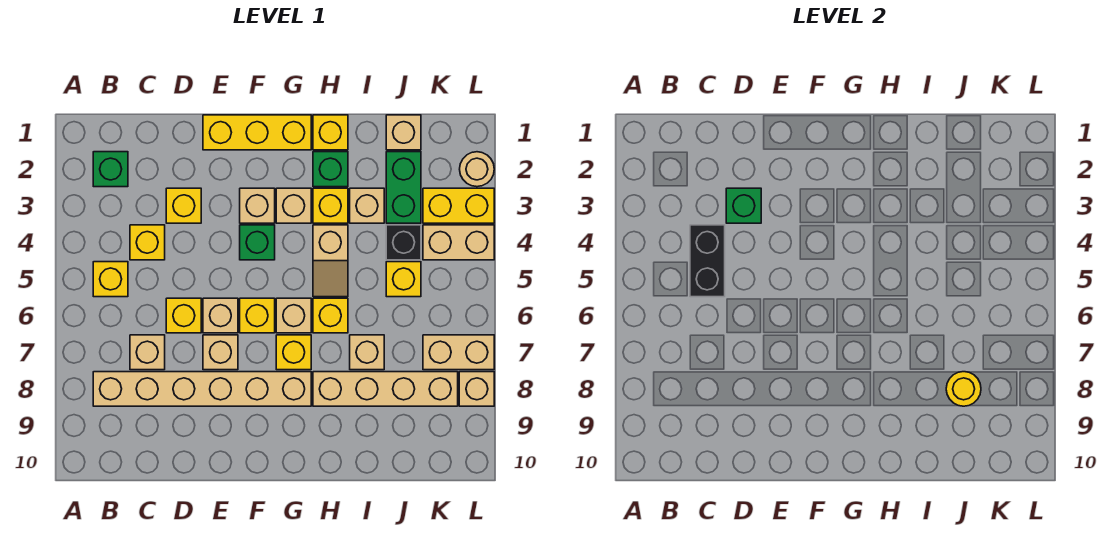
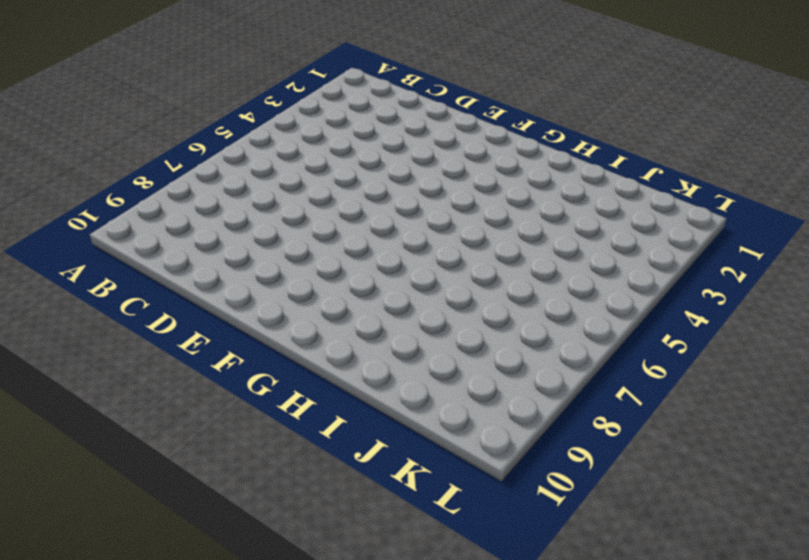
none -> green 1x1 brick [93,152,128,187]
none -> yellow 1x1 brick [93,262,128,297]
none -> tan 1x6 brick [93,372,311,406]
none -> yellow 1x1 brick [130,225,165,260]

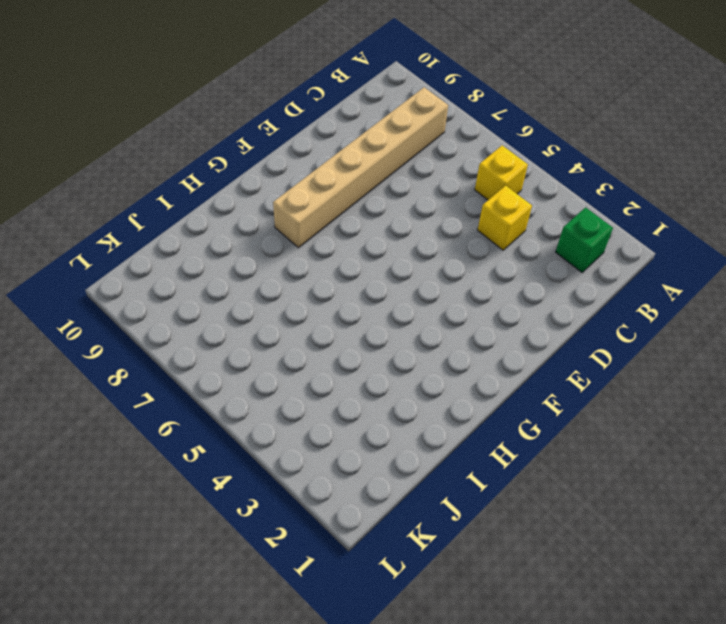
none -> tan 1x1 brick [130,335,165,370]
none -> yellow 1x1 brick [166,188,201,223]
none -> yellow 1x1 brick [166,298,201,333]
none -> yellow 1x3 brick [203,115,311,150]

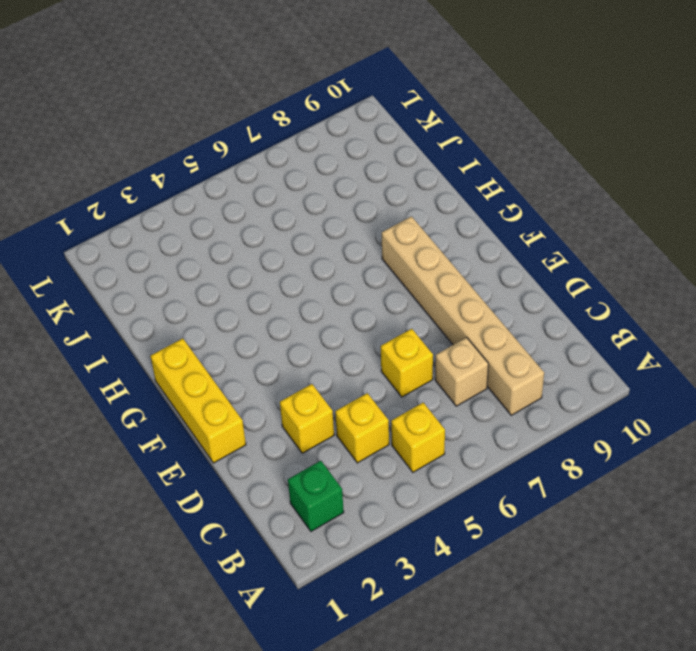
none -> tan 1x1 brick [203,298,238,333]
none -> tan 1x1 brick [203,335,238,370]
none -> tan 1x1 brick [240,188,275,223]
none -> green 1x1 brick [240,225,275,260]

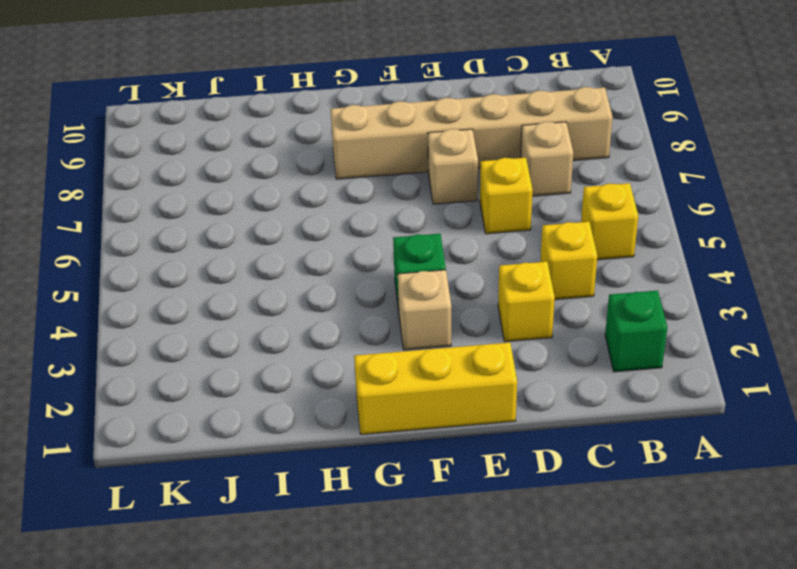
none -> tan 1x1 brick [203,298,238,333]
none -> yellow 1x1 brick [240,298,275,333]
none -> tan 1x1 brick [276,188,311,223]
none -> tan 1x1 brick [276,298,311,333]

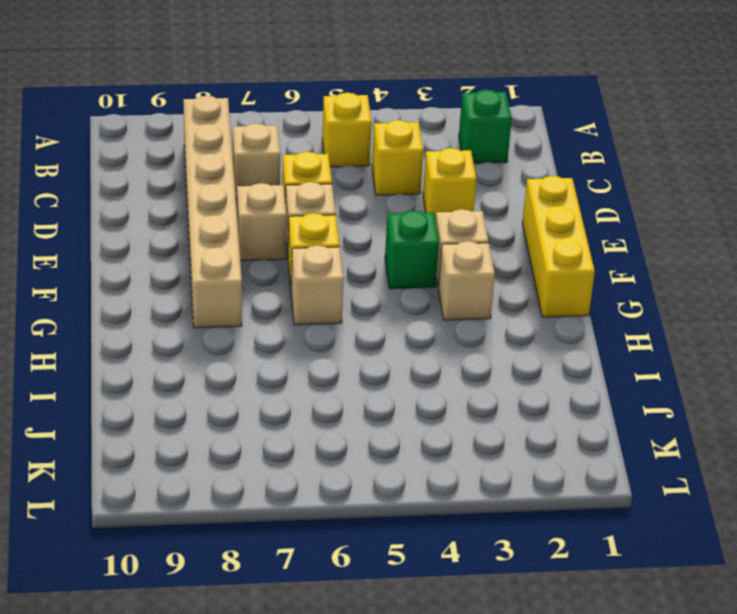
none -> yellow 1x1 brick [276,335,311,370]
none -> yellow 1x1 brick [313,115,348,150]
none -> green 1x1 brick [313,152,348,187]
none -> yellow 1x1 brick [313,188,348,223]

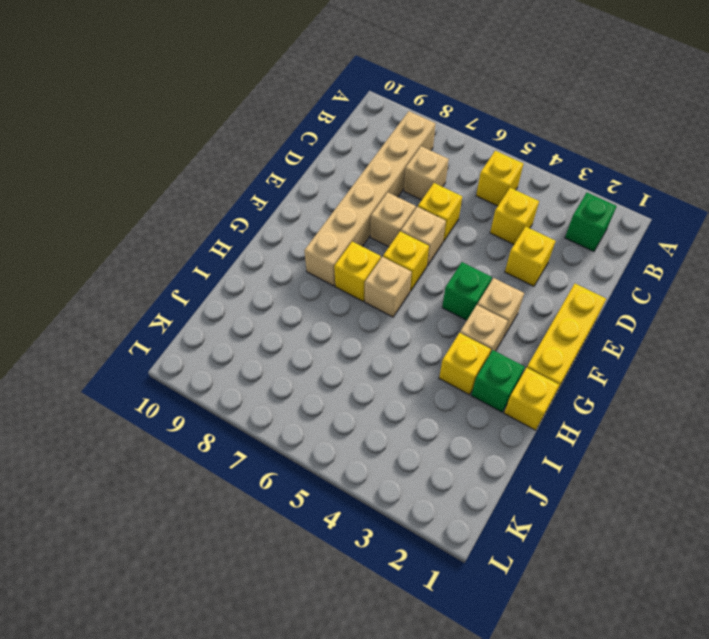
none -> tan 1x2 slope [313,225,348,297]
none -> yellow 1x1 brick [313,298,348,333]
none -> tan 1x4 brick [313,372,458,406]
none -> tan 1x1 brick [350,188,384,223]

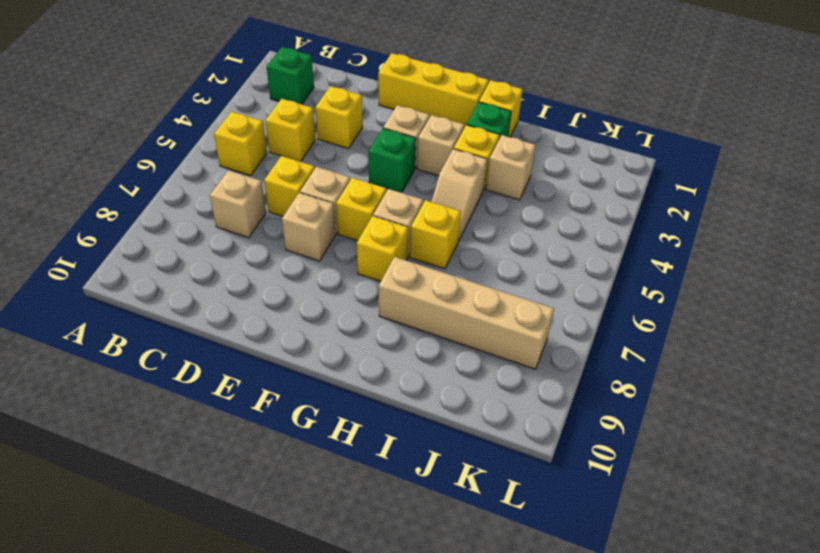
none -> tan 1x6 brick [93,372,311,406]
none -> tan 1x1 brick [350,335,384,370]
none -> tan 1x1 brick [386,115,421,150]
none -> green 1x2 brick [386,152,421,223]

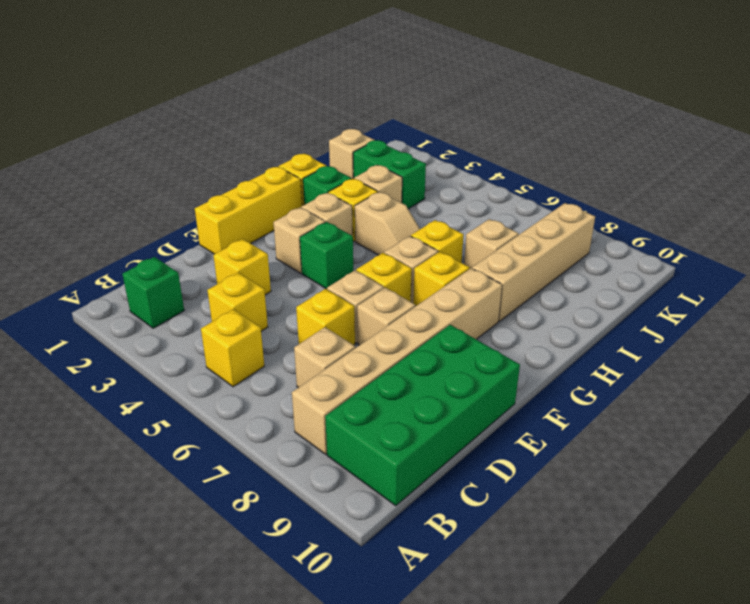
green 2x4 brick [325,325,520,506] -> none
none -> black 1x1 brick [386,225,421,260]
none -> yellow 1x1 brick [386,262,421,297]
none -> yellow 1x2 brick [423,188,494,223]
none -> tan 1x2 brick [423,225,494,260]

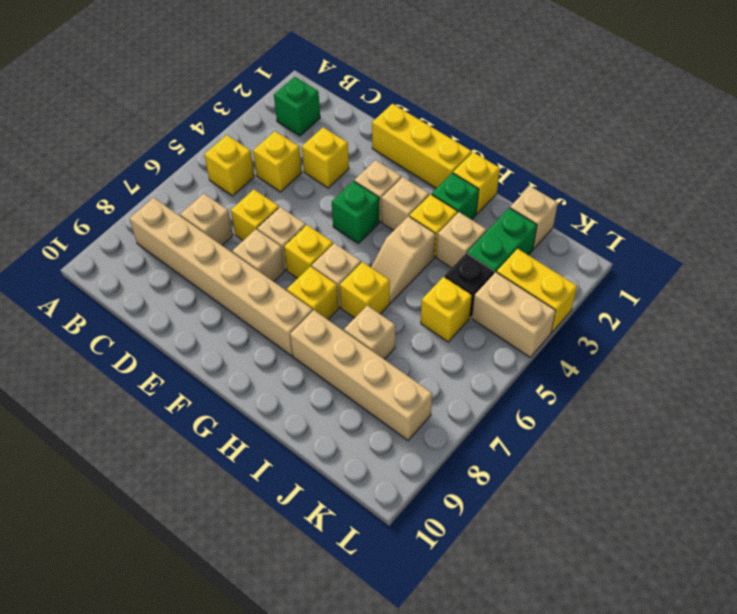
none -> tan 1x2 brick [423,335,494,370]
none -> tan 1x1 round brick [460,152,494,187]
none -> tan 1x1 brick [459,372,494,406]
none -> black 1x2 brick [690,225,725,297]

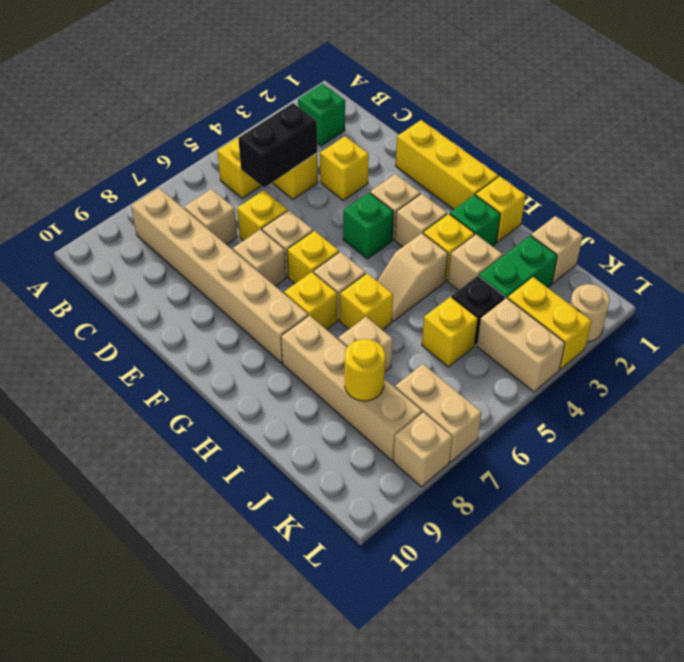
none -> green 1x1 brick [726,188,761,223]

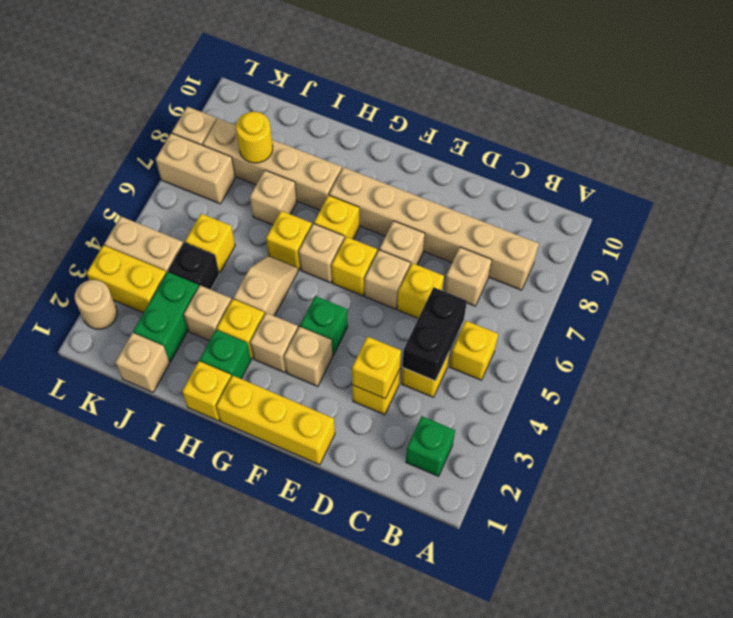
yellow 1x1 brick [352,337,401,399] -> green 1x1 brick [726,188,761,223]

